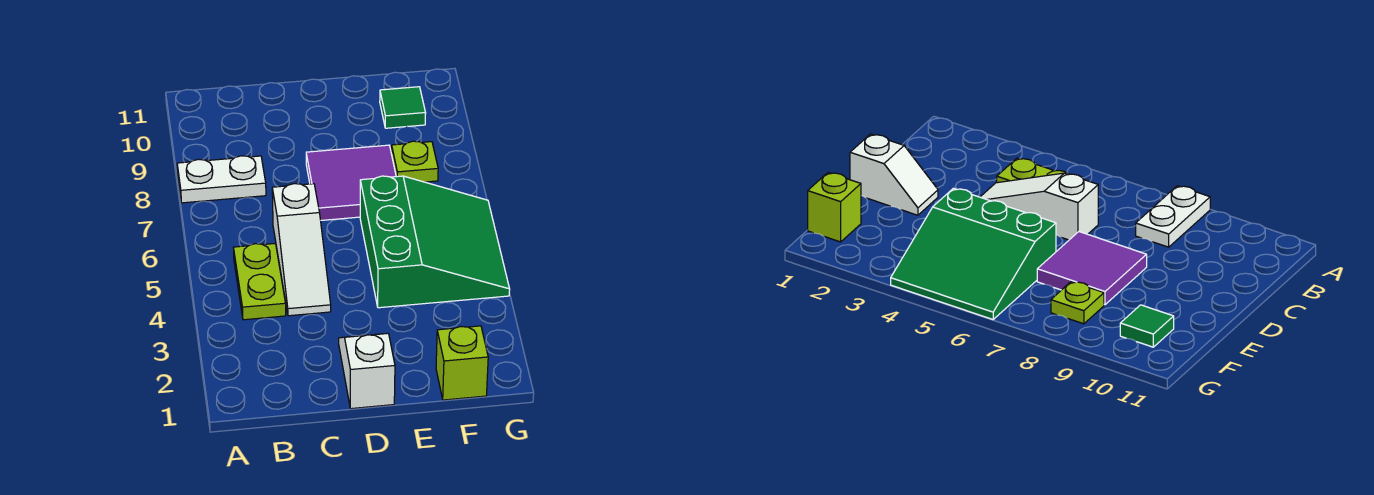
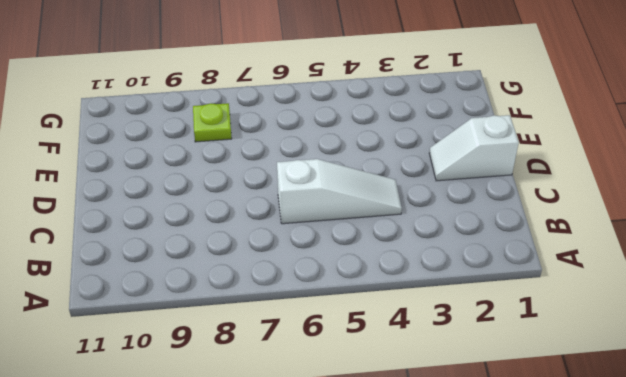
none -> white 1x2 plate [177,156,266,203]
none -> lime 1x2 plate [233,244,286,320]

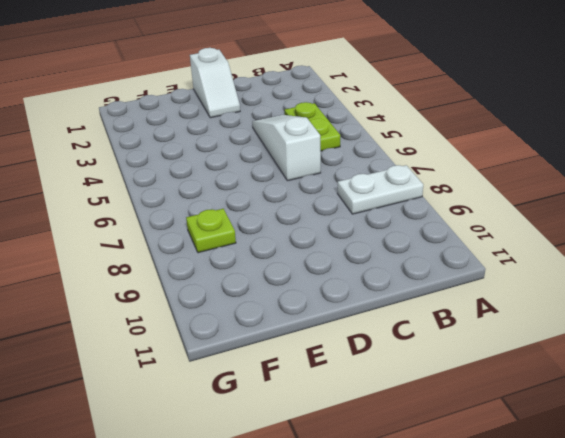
none -> purple 2x2 tile [306,145,396,220]
none -> green 3x3 slope [360,176,510,308]

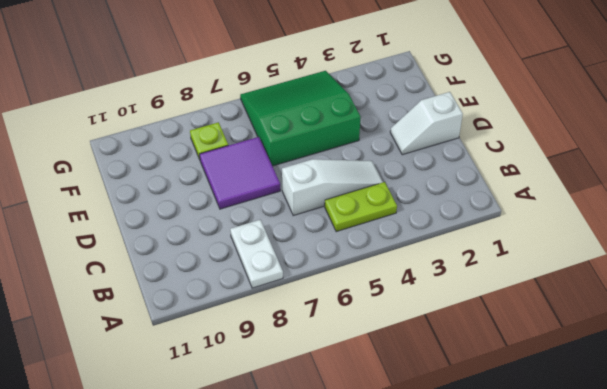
none -> lime 1x1 brick [436,326,488,400]
none -> green 1x1 tile [380,87,426,128]

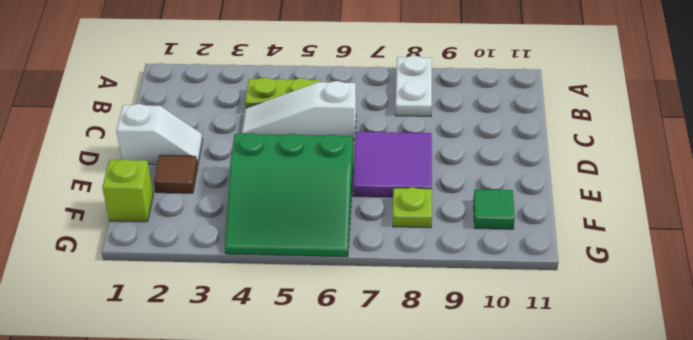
brown 1x1 tile [154,155,198,193] -> none

